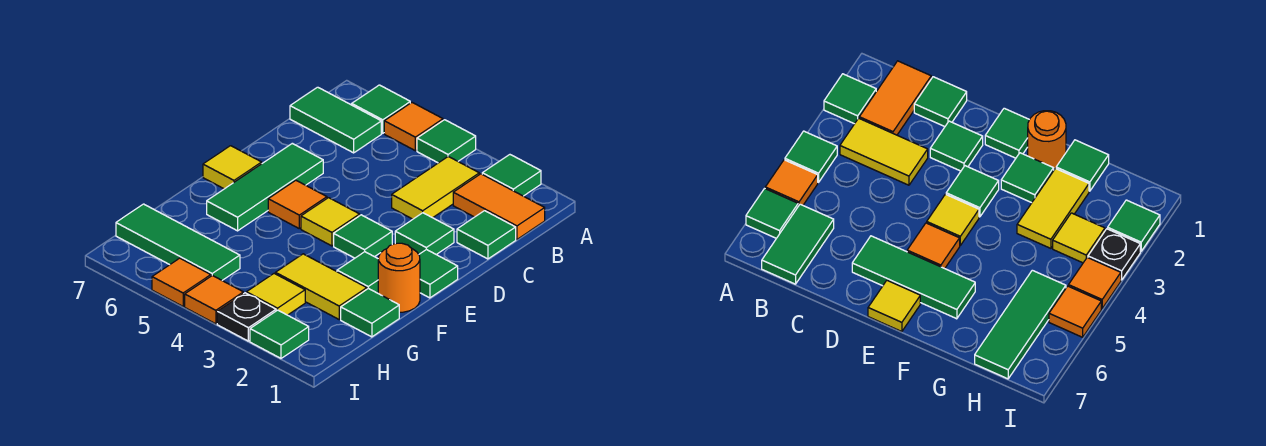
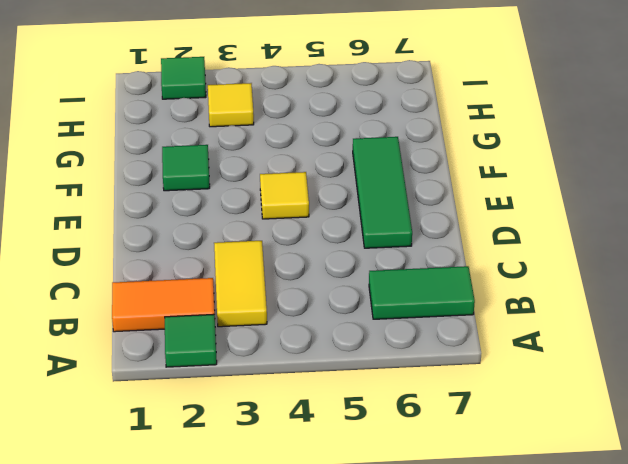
none -> green 1x1 tile [417,120,476,163]
none -> orange 1x1 tile [384,103,443,151]
none -> green 1x1 tile [352,85,410,133]

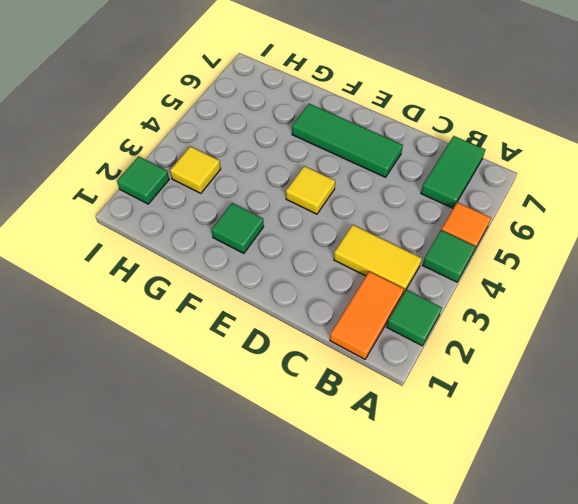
none -> green 1x1 tile [352,85,410,133]
none -> green 1x1 tile [457,211,516,259]
none -> green 1x1 tile [395,213,454,255]

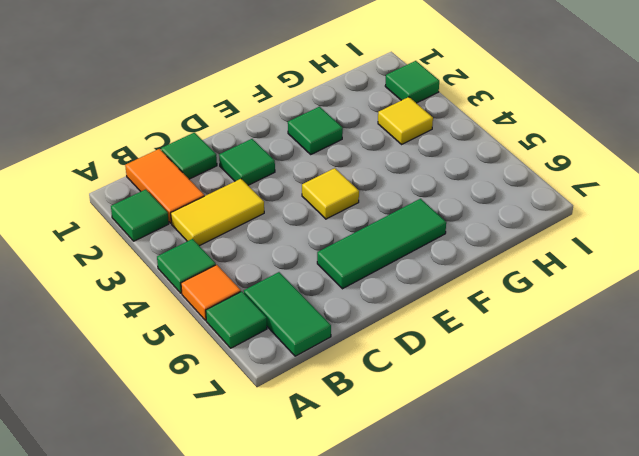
none -> green 1x1 tile [419,249,458,298]
none -> green 1x1 tile [334,215,392,258]
none -> orange 1x1 tile [268,180,327,228]

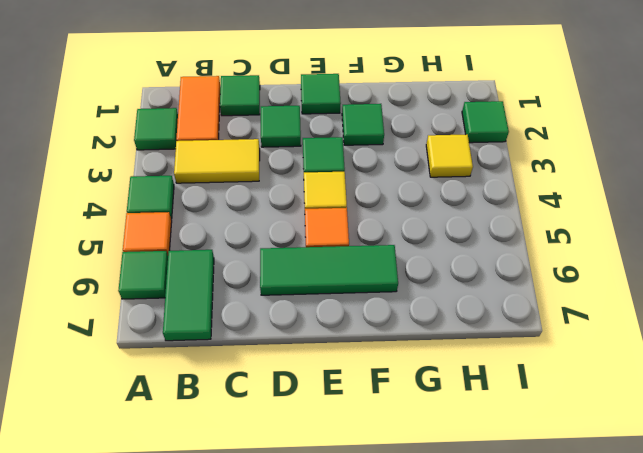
none -> yellow 1x1 tile [203,146,262,189]
none -> orange 1x1 round brick [378,243,420,312]
none -> green 1x1 tile [341,288,399,337]

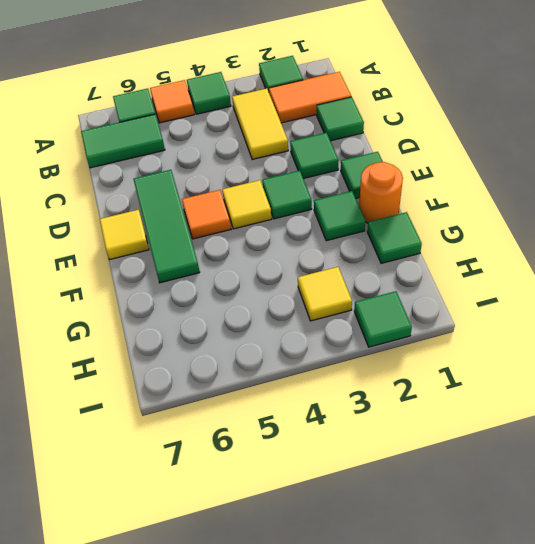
none -> yellow 1x2 tile [275,254,367,319]
none -> green 1x3 tile [116,204,240,280]
none -> black 1x1 plate [217,293,276,341]

